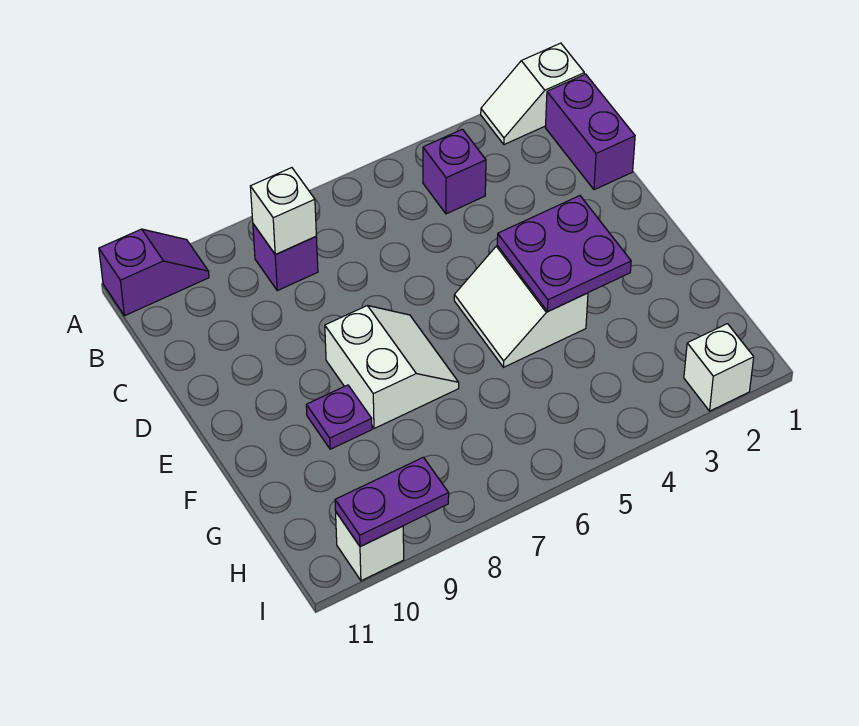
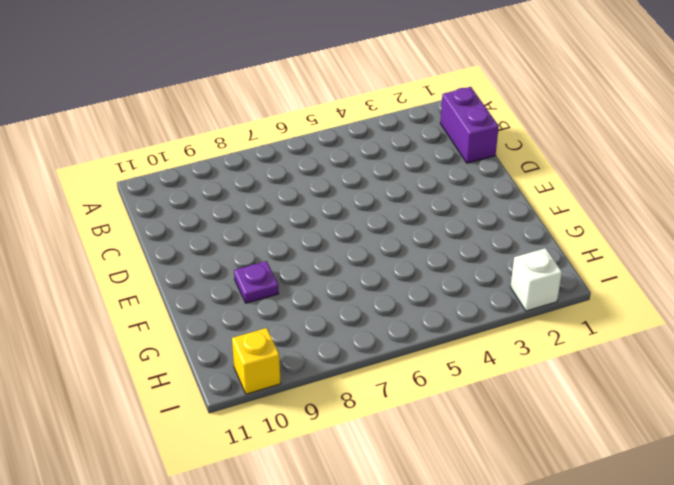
yellow 1x1 brick [232,328,281,394] -> white 1x1 brick [336,512,404,581]
none -> white 1x2 slope [481,43,584,145]
none -> purple 1x2 slope [99,229,209,316]
none -> purple 1x1 brick [423,129,486,214]

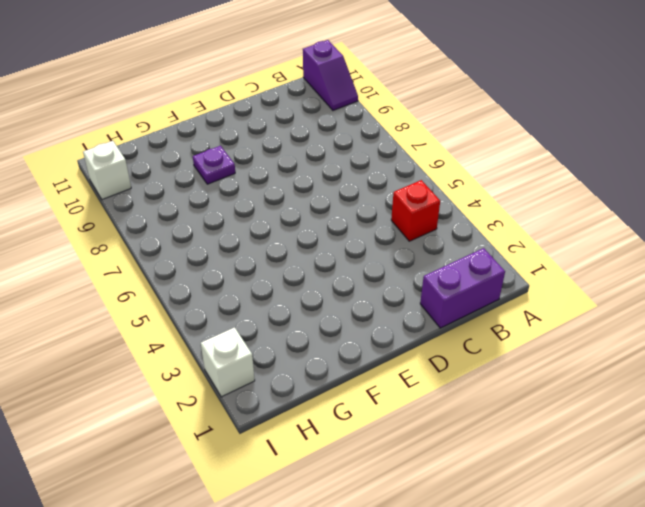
red 1x1 brick [391,180,440,241] -> purple 1x1 brick [423,129,486,214]
none -> white 1x2 slope [481,43,584,145]
none -> purple 1x1 brick [253,224,318,291]
none -> white 2x2 slope [454,246,588,367]

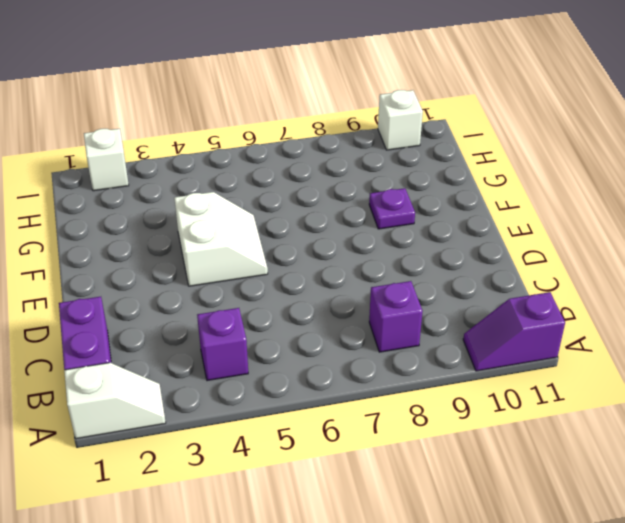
none -> white 2x2 slope [325,306,459,429]
none -> white 1x1 brick [250,168,316,255]
none -> purple 2x2 plate [497,196,631,312]

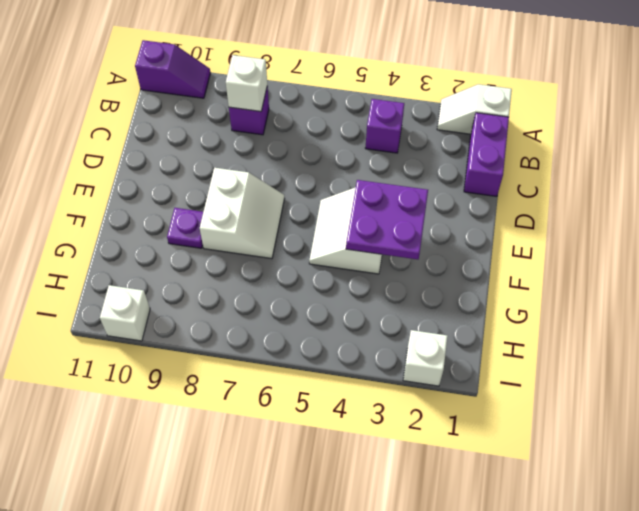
none -> purple 1x2 plate [335,457,449,547]

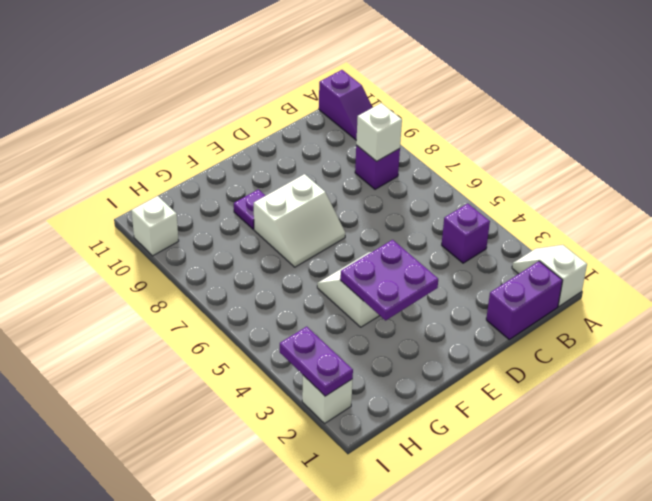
purple 1x2 plate [280,327,353,396] -> purple 1x2 plate moved to [335,457,449,547]

